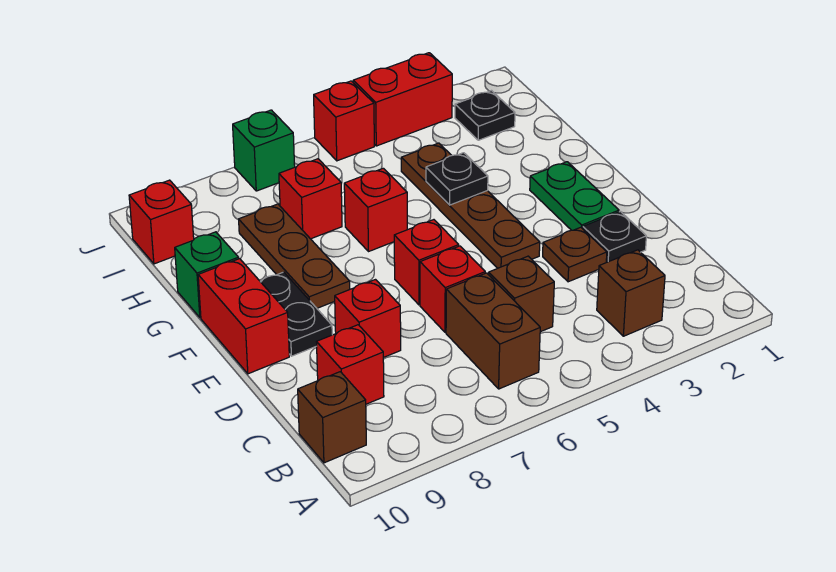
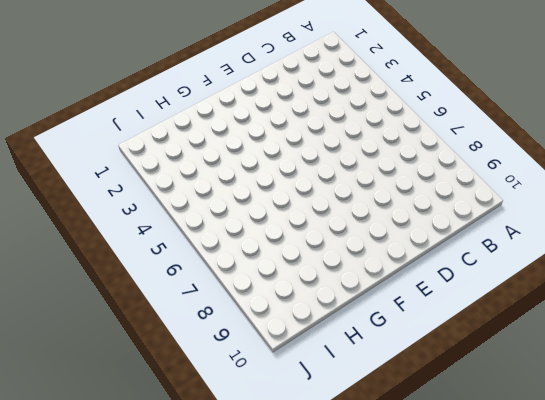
none -> brown 1x1 brick [597,250,665,336]
none -> brown 1x2 brick [446,273,540,389]
none -> brown 1x1 brick [298,372,366,463]

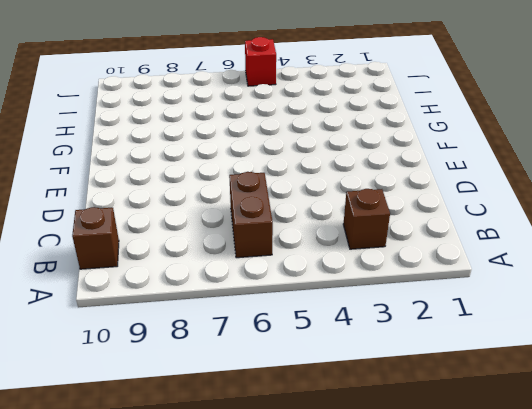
none -> brown 1x1 brick [489,256,554,332]
none -> red 1x1 brick [317,325,384,404]
none -> black 1x1 plate [583,211,646,262]

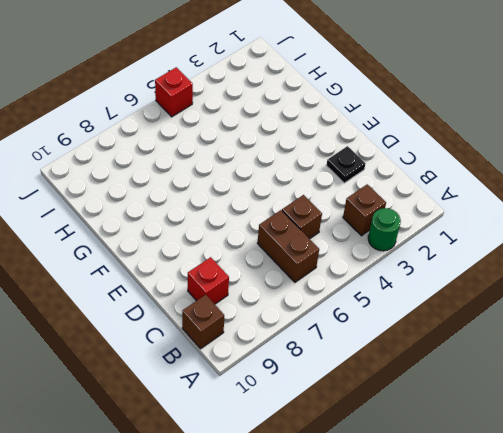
green 1x1 round brick [368,208,401,251] -> none
none -> brown 1x1 plate [543,227,607,282]
none -> red 1x1 brick [420,246,485,332]
none -> red 1x1 brick [335,280,401,358]

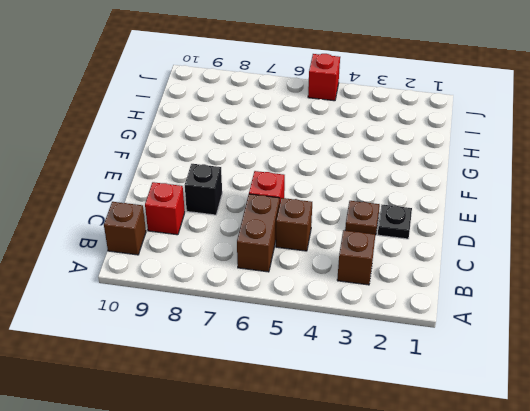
black 1x1 brick [185,164,222,215] -> red 1x1 brick [335,280,401,358]
none -> green 1x2 plate [530,162,619,230]
none -> brown 1x4 plate [401,143,540,268]
none -> red 1x1 brick [394,220,459,305]

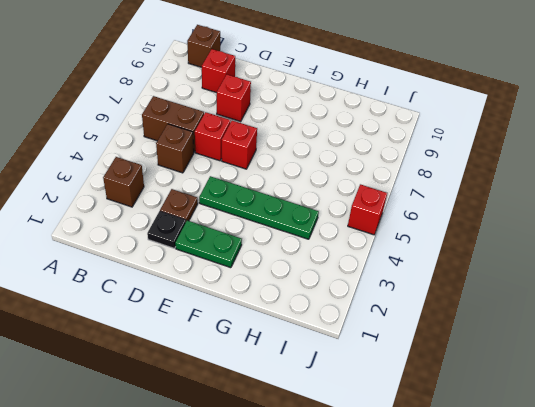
green 1x4 plate [199,176,319,239] -> brown 1x4 plate [401,143,540,268]
none -> black 1x2 plate [260,272,332,356]
none -> red 1x2 brick [198,259,289,374]
none -> brown 1x3 plate [239,204,350,308]

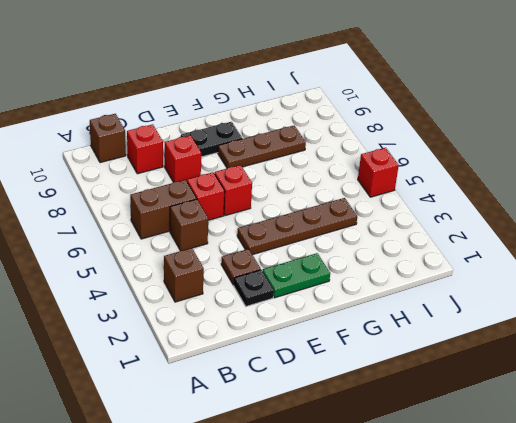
none -> red 1x2 brick [198,259,289,374]
none -> red 1x1 brick [344,168,407,252]
none -> green 1x1 brick [175,232,239,318]

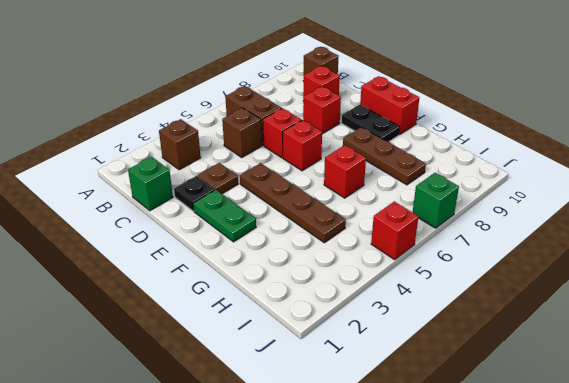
green 1x1 brick [128,157,173,211] -> green 1x1 brick moved to [175,232,239,318]
none -> red 1x1 brick [279,159,342,239]
none -> black 1x1 plate [455,91,515,140]
none -> red 1x1 brick [129,180,194,264]

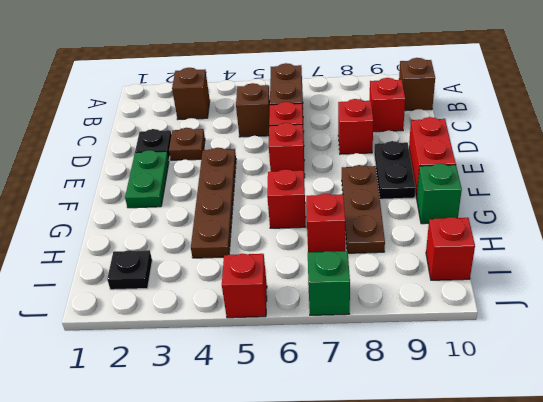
none -> red 1x2 brick [353,53,452,146]
none -> black 1x1 plate [426,153,488,205]

